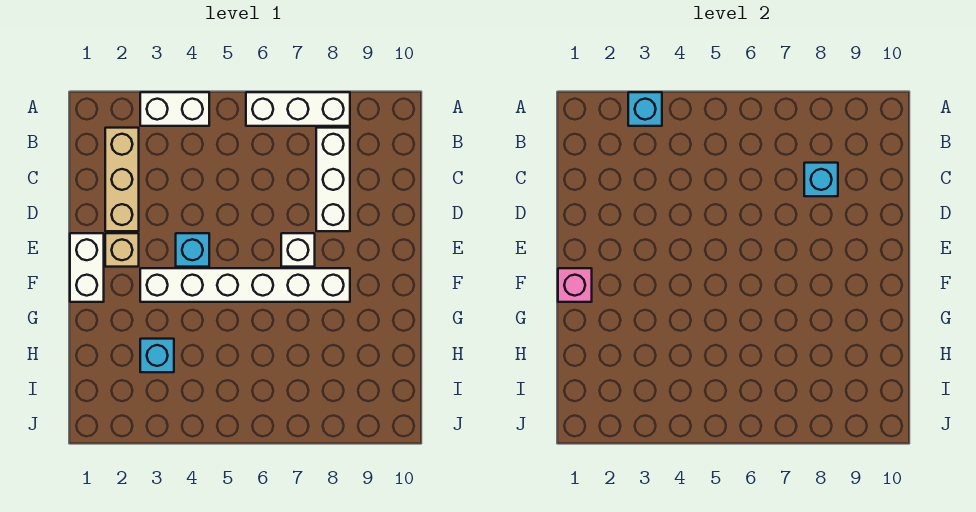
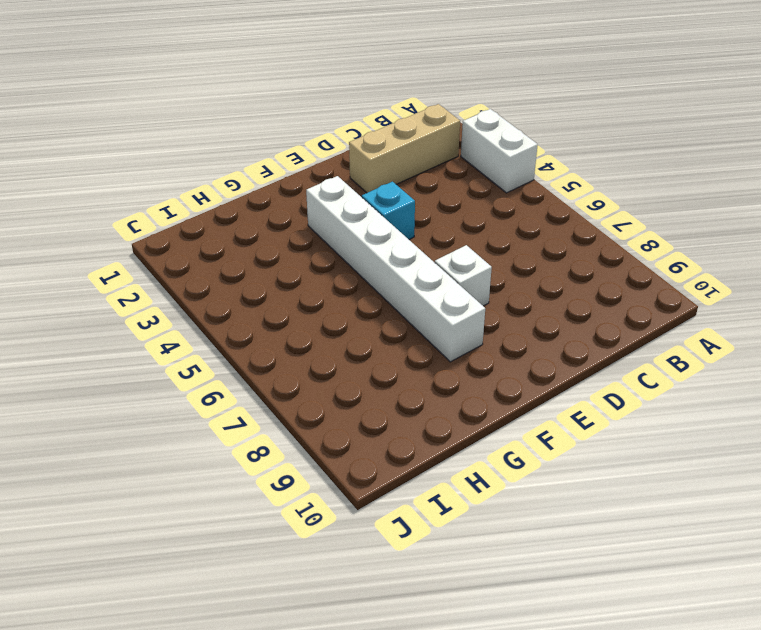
none -> white 1x3 brick [246,92,350,126]
none -> white 1x3 brick [316,128,350,231]
none -> white 1x2 brick [70,233,104,302]

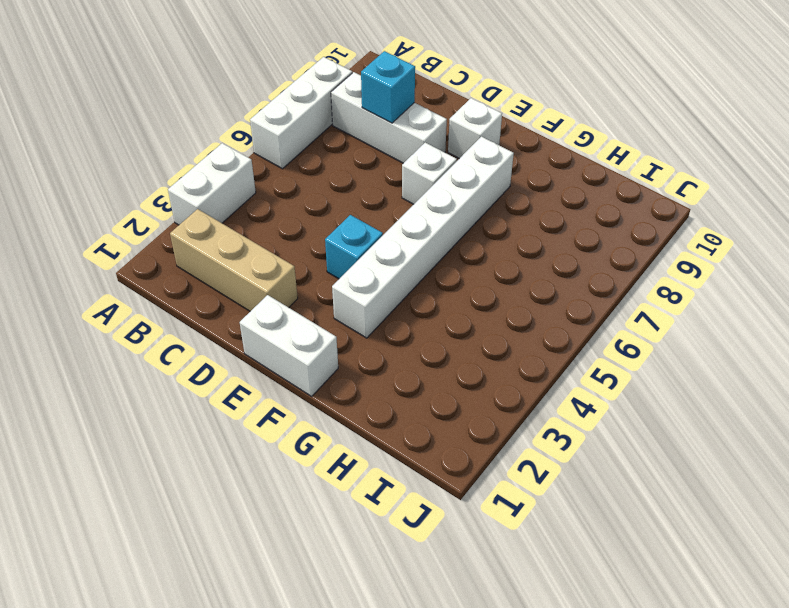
white 1x1 brick [448,98,502,159] -> none
none -> tan 1x1 brick [105,233,139,267]
none -> cyan 1x1 brick [140,339,174,372]
none -> cyan 1x1 brick [628,92,662,126]

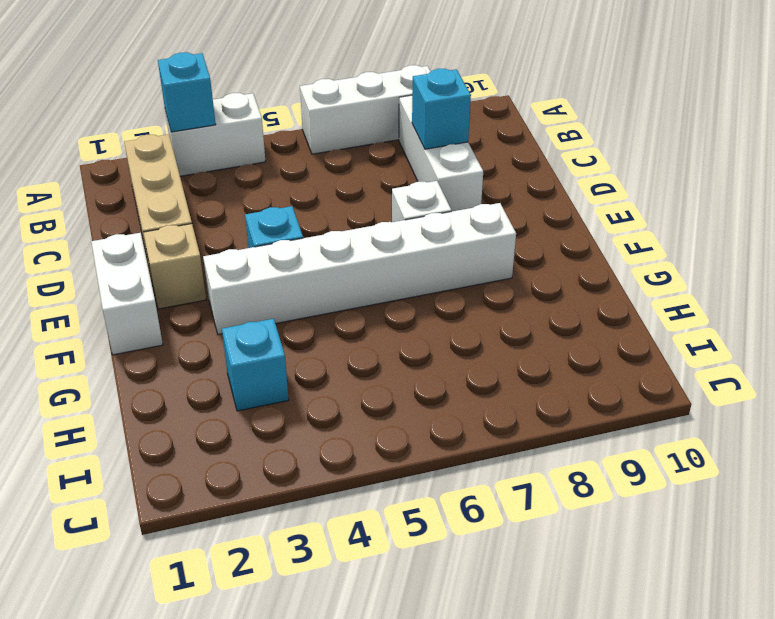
none -> pink 1x1 brick [558,268,592,302]

